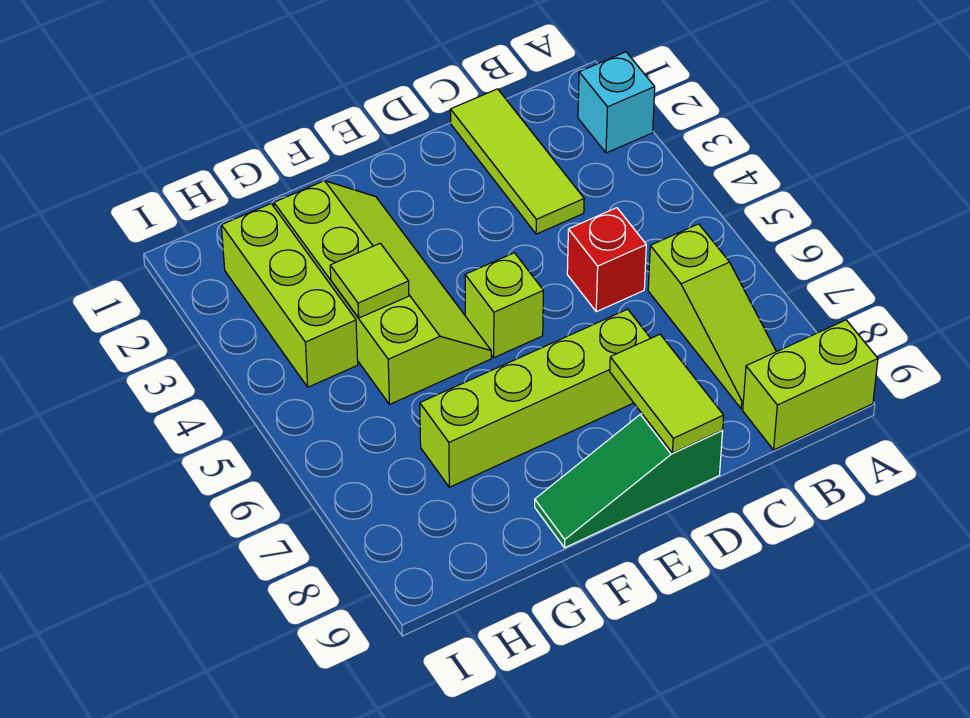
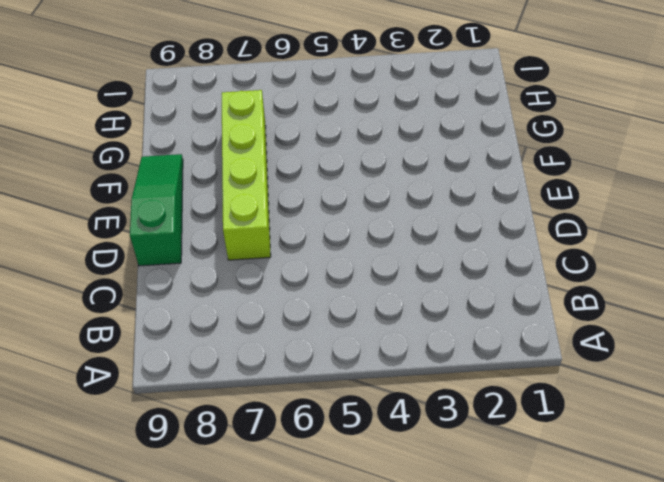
none -> cyan 1x1 brick [578,52,655,153]
none -> lime 1x2 brick [743,320,878,450]
none -> lime 1x3 slope [648,224,776,409]

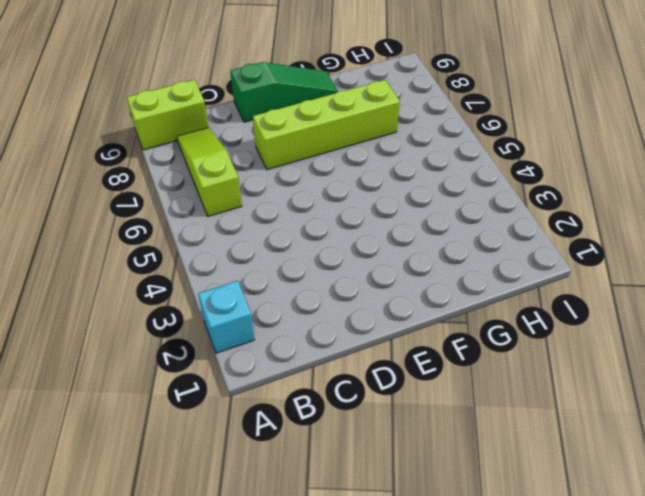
none -> lime 1x3 tile [450,89,584,234]
none -> red 1x1 brick [567,208,646,312]
none -> lime 1x1 brick [465,253,543,358]

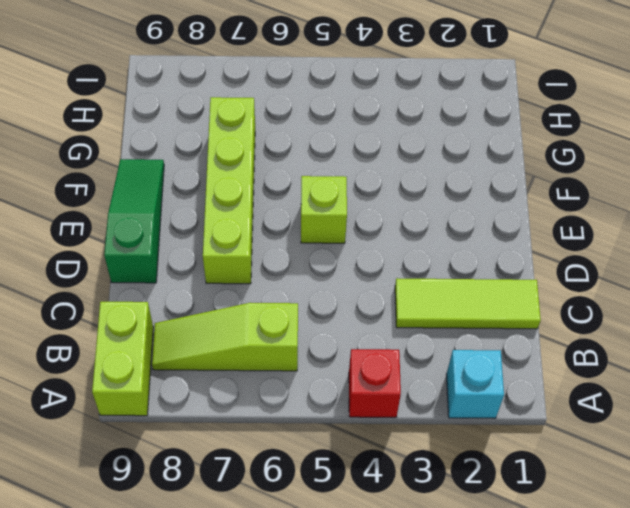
red 1x1 brick [349,349,401,417] -> red 1x1 brick moved to [567,208,646,312]
none -> lime 2x4 slope [274,181,491,404]
none -> lime 1x3 brick [221,204,358,387]
none -> lime 1x2 tile [610,334,724,453]

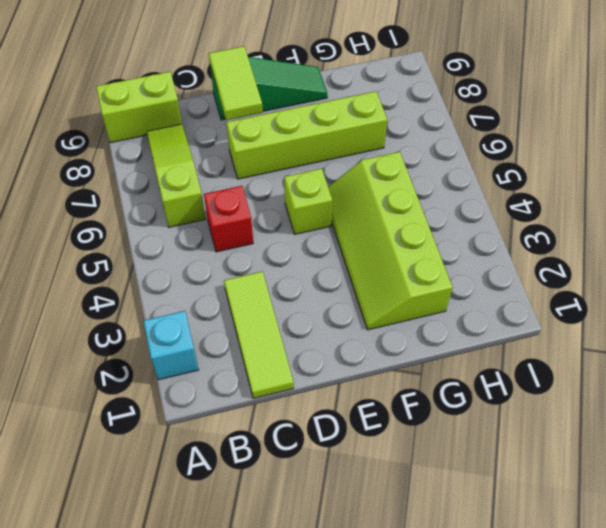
none -> lime 1x3 brick [221,204,358,387]
none -> lime 1x1 tile [330,243,409,318]

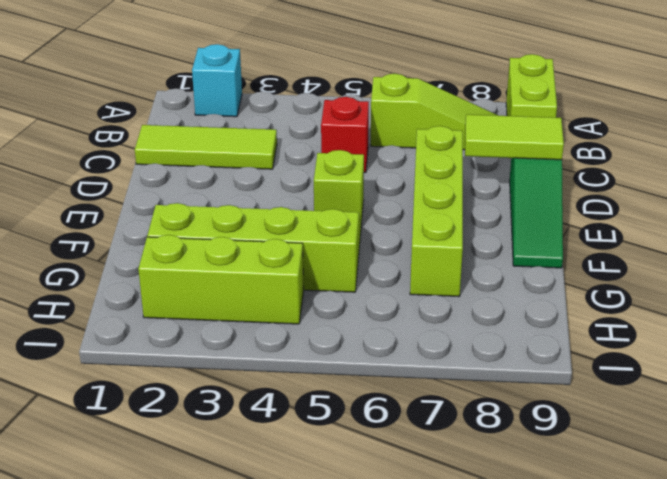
none -> lime 1x1 tile [330,243,409,318]

